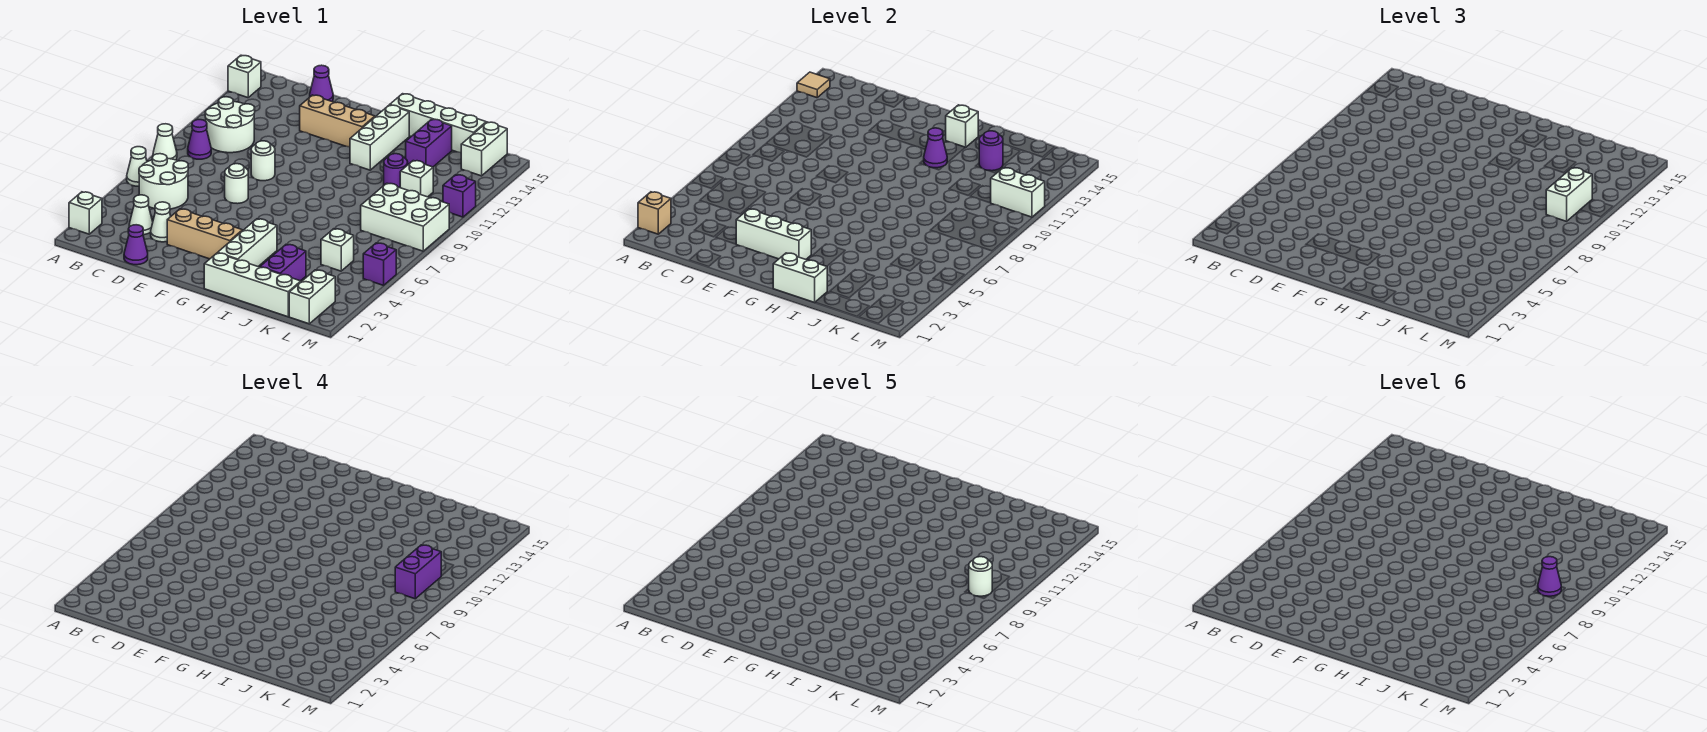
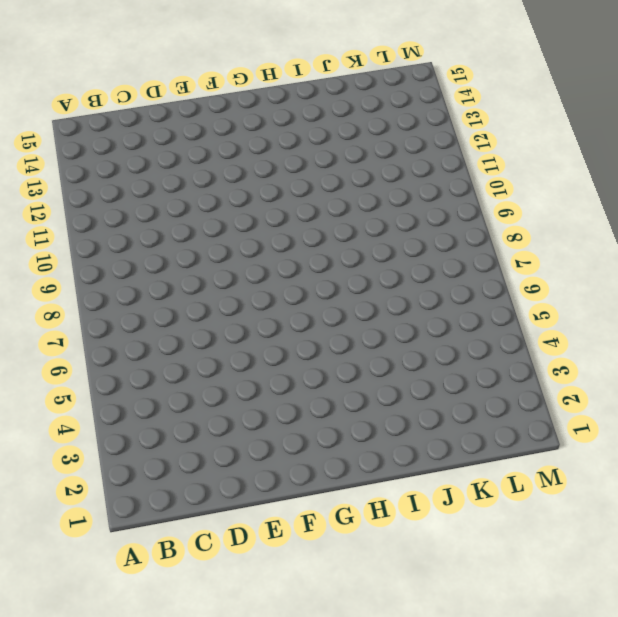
none -> white 1x1 brick [69,192,102,234]
none -> white 1x1 cone [127,147,147,186]
none -> white 1x1 cone [153,124,177,160]
none -> white 1x1 brick [228,55,261,98]

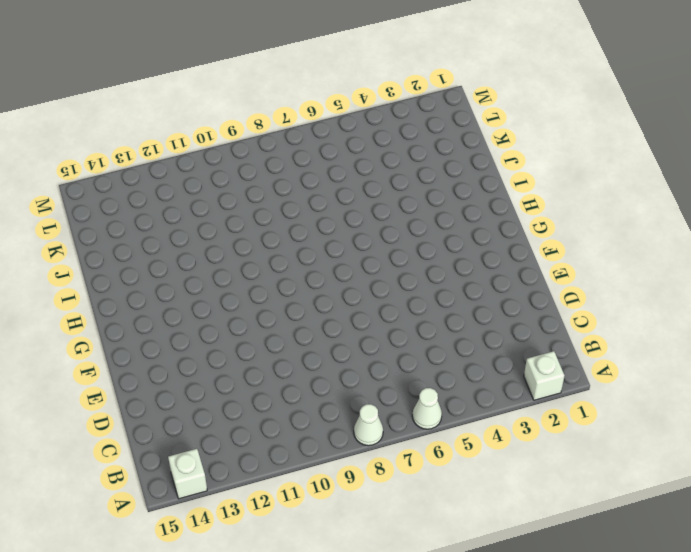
none -> white 2x2 round brick [139,154,188,209]
none -> purple 1x1 cone [188,120,211,159]
none -> white 2x2 round brick [205,97,255,153]
none -> white 1x1 cone [129,195,153,235]

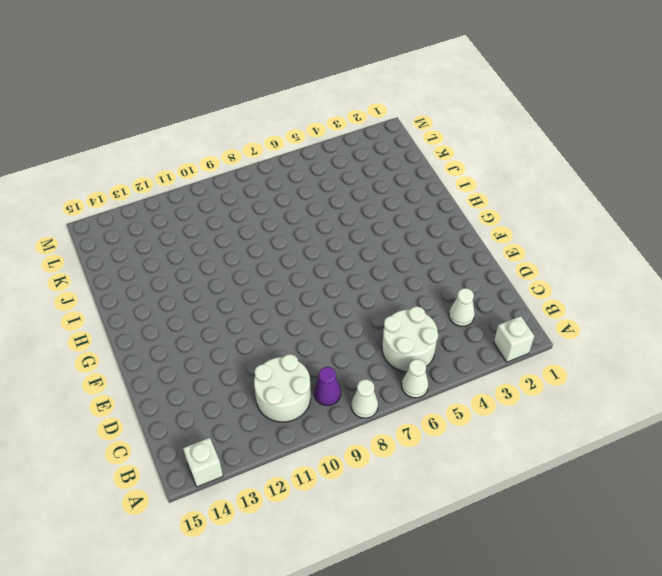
none -> purple 1x1 cone [124,225,148,265]
none -> white 1x1 cone [151,202,171,242]
none -> purple 1x1 cone [310,65,333,101]
none -> tan 1x3 brick [167,209,242,259]

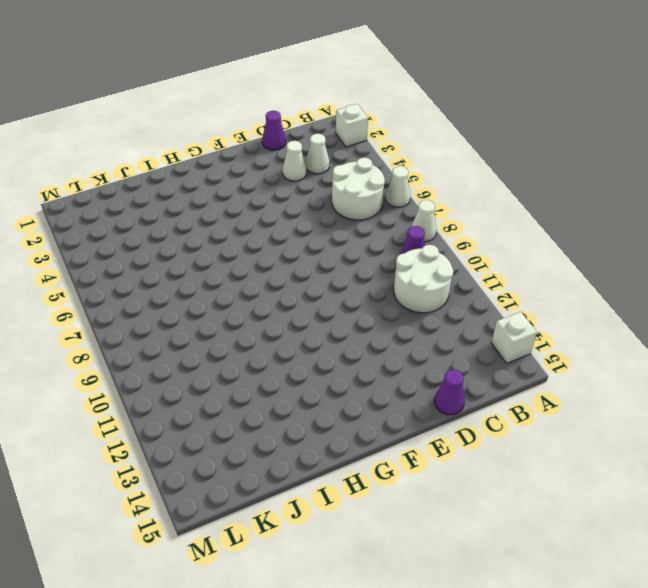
none -> tan 1x3 brick [167,209,242,259]
none -> white 1x1 round brick [225,164,248,204]
none -> white 1x1 round brick [251,141,275,181]
none -> tan 1x3 brick [300,95,375,147]

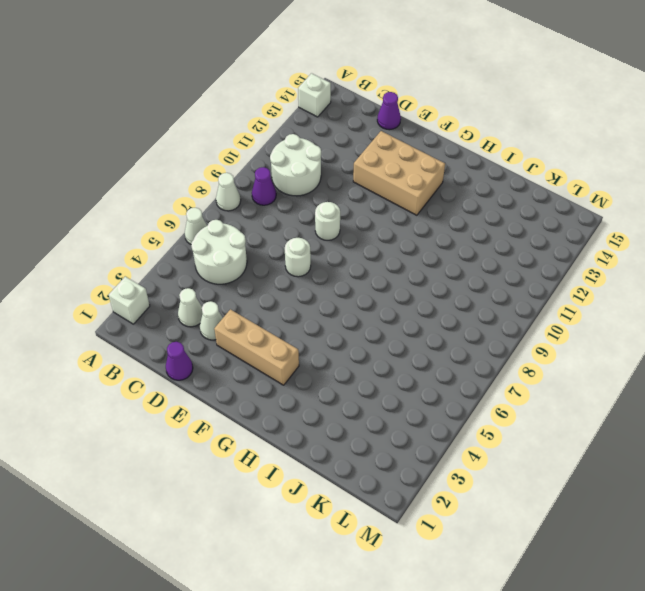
tan 2x3 brick [353,131,445,215] -> tan 1x3 brick [300,95,375,147]
none -> white 1x4 brick [204,253,301,317]
none -> white 1x3 brick [218,219,277,266]
none -> white 1x3 brick [350,105,409,170]
none -> white 1x4 brick [390,94,486,152]

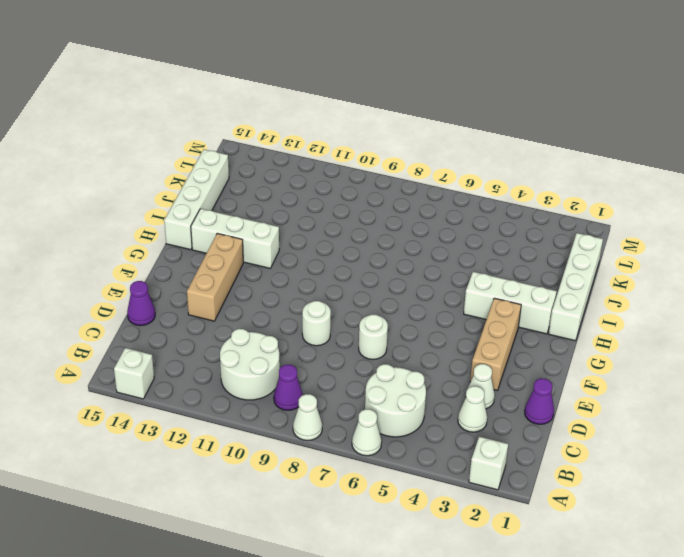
none -> purple 1x2 brick [260,245,306,281]
none -> purple 1x1 round brick [384,154,408,188]
none -> purple 1x2 brick [406,119,452,167]
none -> white 1x1 brick [321,229,354,271]

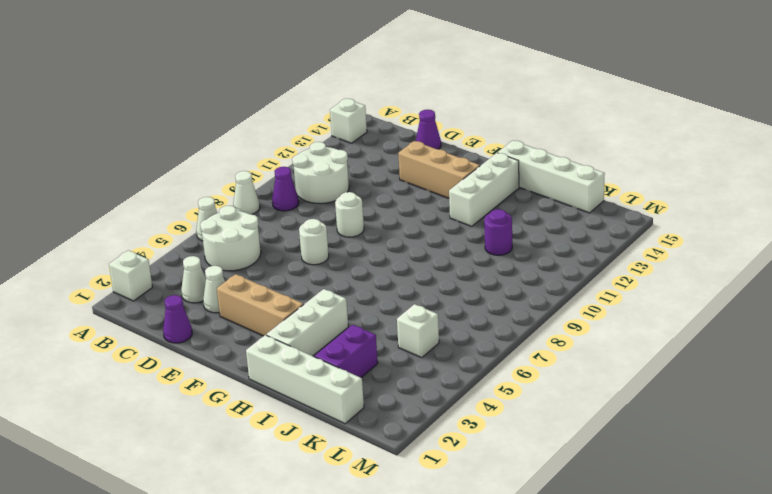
none -> purple 1x2 brick [406,119,452,167]
none -> white 2x3 brick [361,183,449,251]
none -> white 1x1 brick [400,161,433,197]
none -> white 1x2 brick [289,270,335,324]

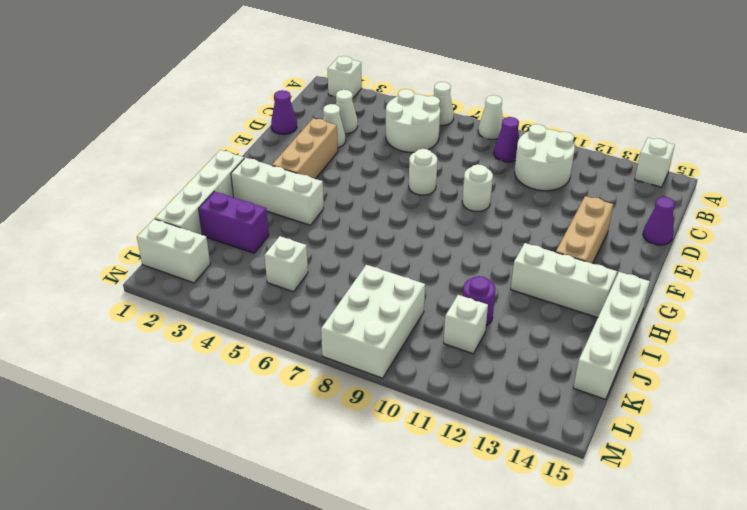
none -> purple 1x2 brick [406,119,452,167]
none -> white 1x2 brick [461,122,507,176]
none -> purple 1x1 brick [363,243,396,285]
none -> purple 1x1 brick [443,175,476,217]

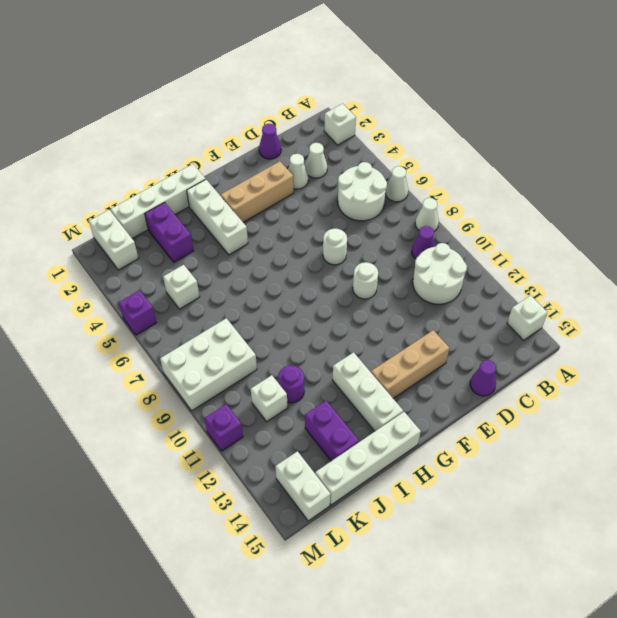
none -> tan 1x1 brick [638,192,671,234]
none -> tan 1x1 tile [797,72,830,98]
none -> white 1x3 brick [736,209,811,259]
none -> white 1x2 brick [773,253,827,302]

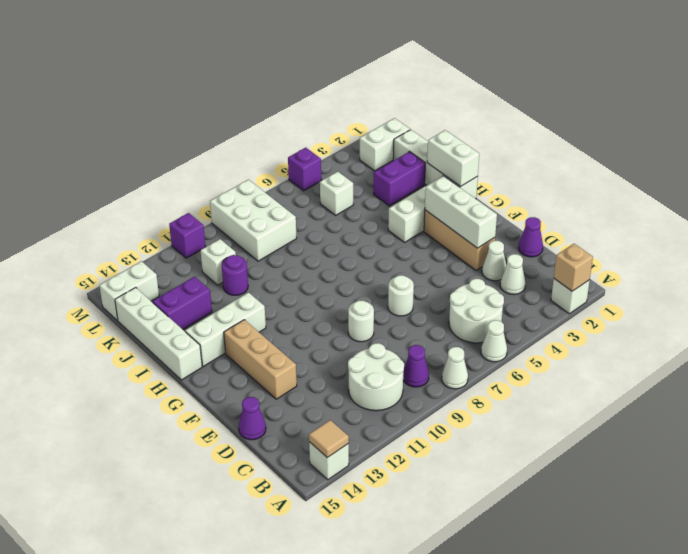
none -> purple 1x1 cone [924,128,947,168]
none -> white 1x1 brick [946,105,978,148]
none -> purple 1x1 round brick [979,131,1003,171]
none -> white 1x2 brick [991,168,1045,217]

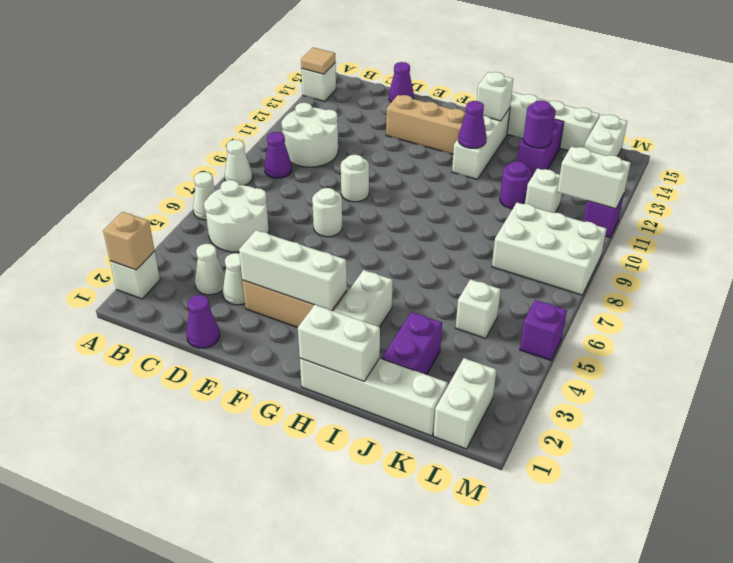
none -> white 1x2 brick [1546,168,1592,221]
none -> purple 1x2 brick [395,545,441,599]
none -> white 1x1 round brick [969,557,992,596]
none -> purple 1x1 cone [1538,557,1561,596]

